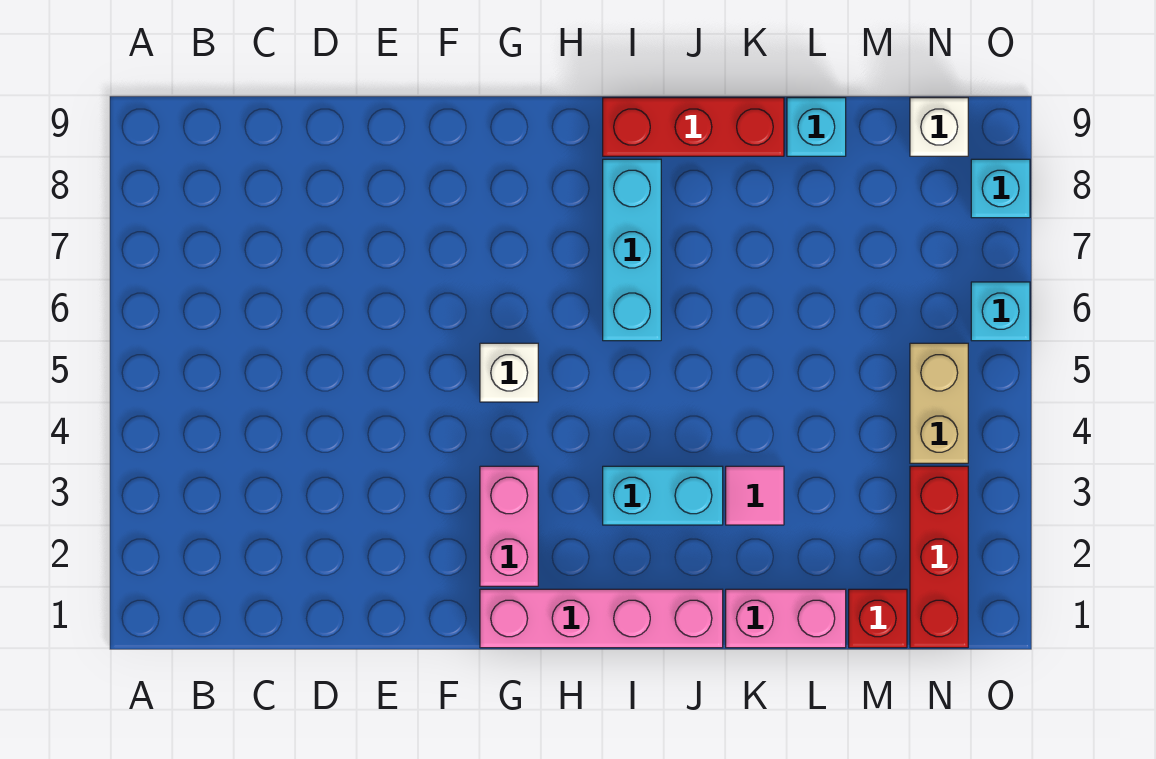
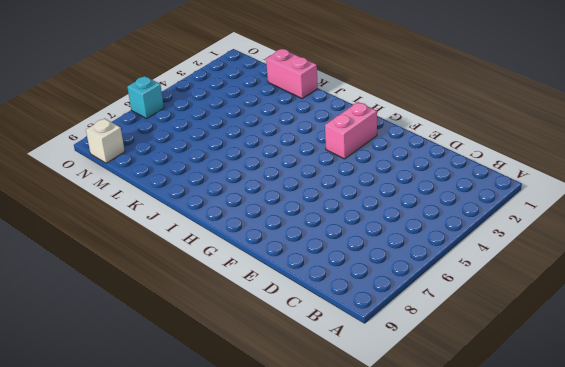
none -> pink 1x4 brick [480,589,723,648]
none -> white 1x1 brick [480,343,538,402]
none -> cyan 1x2 brick [603,466,723,525]

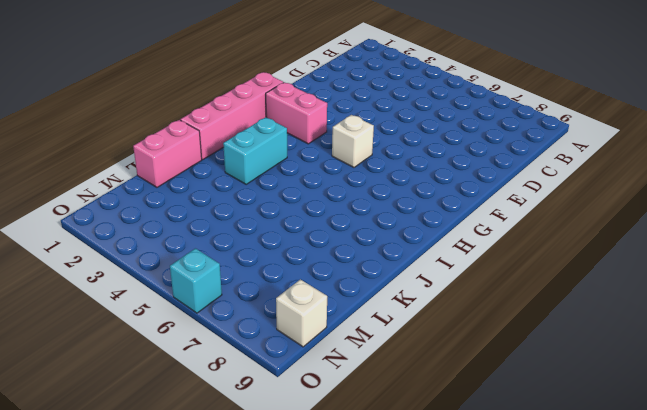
none -> cyan 1x3 brick [603,159,661,341]
none -> red 1x3 brick [603,98,784,156]
none -> pink 1x1 tile [726,466,784,525]

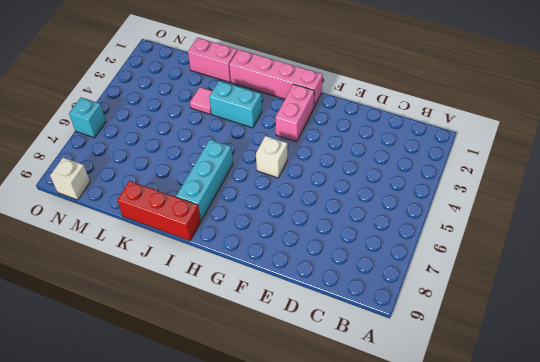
none -> cyan 1x1 brick [787,98,846,156]
none -> red 1x1 brick [849,589,907,648]
none -> red 1x3 brick [910,466,968,648]

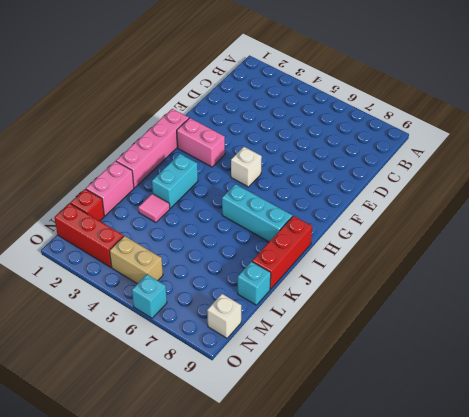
none -> cyan 1x1 brick [971,159,1030,218]

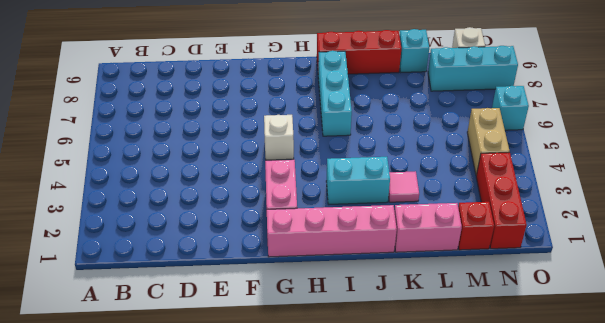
cyan 1x3 brick [428,46,518,91] -> cyan 1x1 brick [971,159,1030,218]

